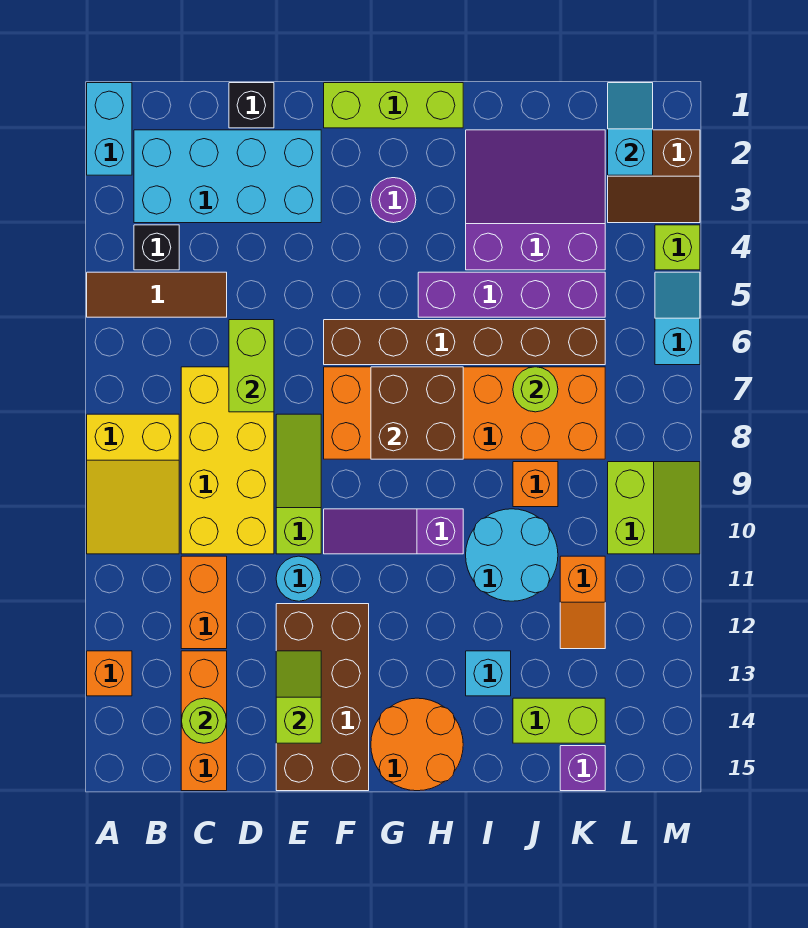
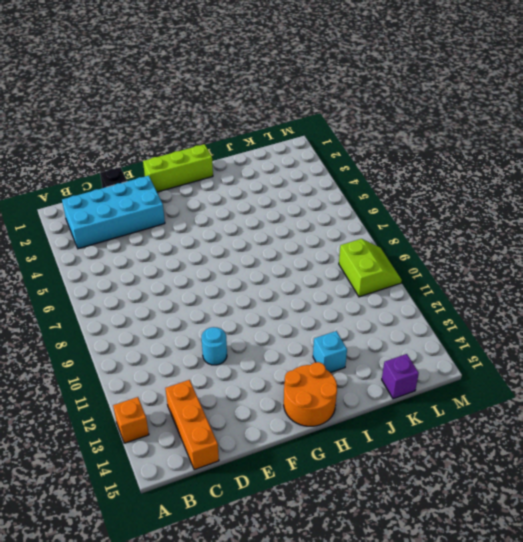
none -> cyan 1x2 brick [87,83,132,175]
none -> brown 1x3 tile [87,272,227,317]
none -> yellow 2x3 slope [87,414,179,554]
none -> black 1x1 brick [134,225,179,270]

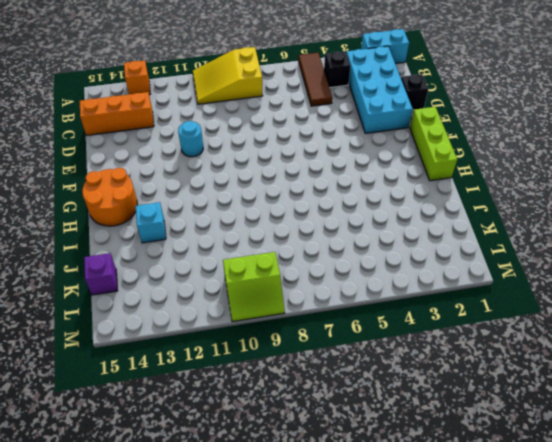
none -> yellow 2x4 brick [181,367,274,554]
none -> orange 1x2 brick [181,556,227,649]
none -> lime 1x3 slope [276,414,321,554]
none -> brown 2x4 brick [276,604,369,791]

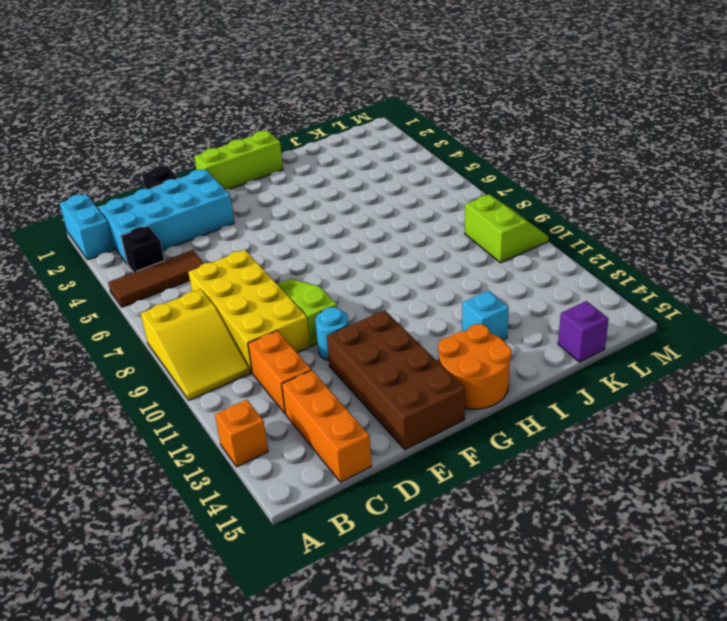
none -> brown 1x6 brick [324,320,605,365]
none -> orange 2x6 brick [324,367,605,459]
none -> purple 1x3 slope [324,509,463,554]
none -> purple 1x1 round brick [371,178,416,223]

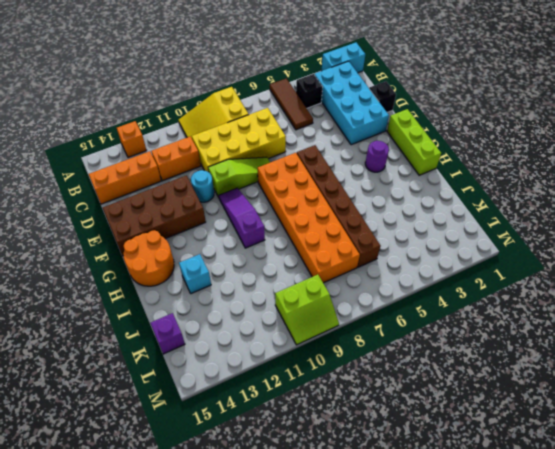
none -> purple 1x4 brick [418,272,605,317]
none -> purple 3x3 slope [466,130,605,270]
none -> cyan 2x2 round brick [466,509,558,601]
none -> orange 1x1 brick [513,462,558,507]

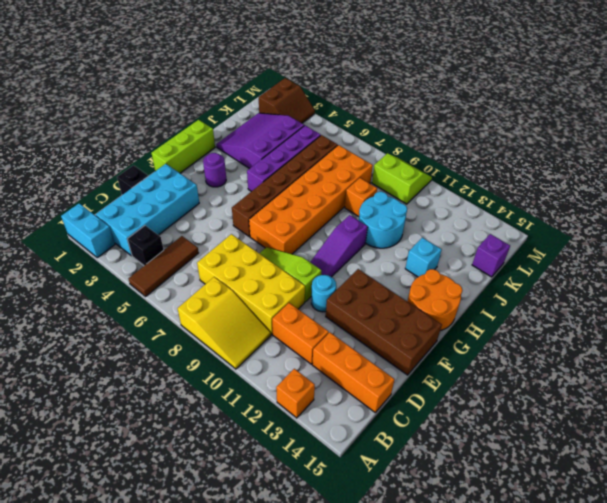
none -> lime 1x2 brick [513,698,605,743]
none -> orange 1x2 slope [560,556,605,649]
none -> lime 1x1 brick [655,225,700,270]
none -> cyan 1x2 slope [655,272,700,365]

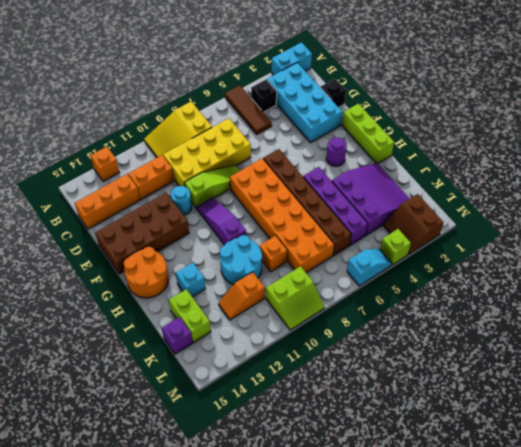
none -> lime 1x1 round brick [181,698,227,743]
none -> lime 1x2 brick [229,320,274,412]
none -> lime 1x2 slope [276,651,321,743]
none -> brown 2x2 brick [371,367,463,459]

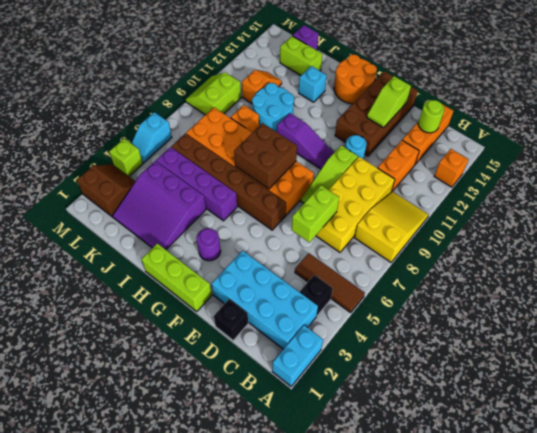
none -> lime 1x1 round brick [513,367,558,412]
none -> cyan 1x2 slope [608,83,653,175]

